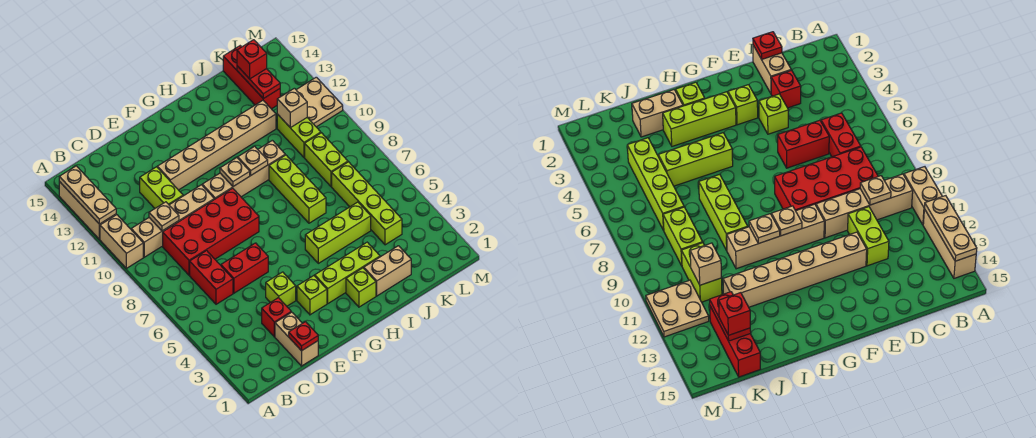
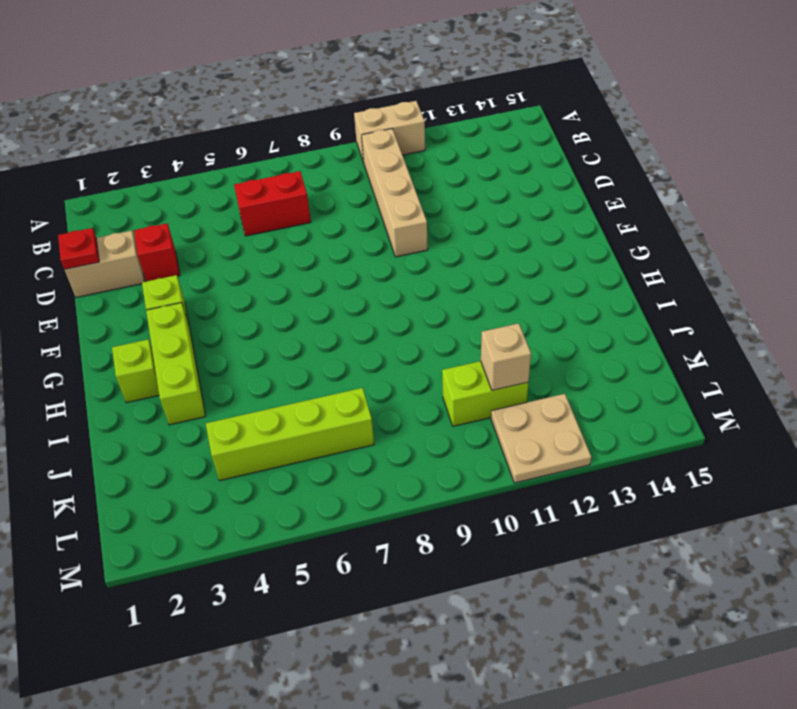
none -> tan 1x3 brick [59,182,116,239]
none -> red 2x4 brick [163,188,259,275]
none -> red 1x2 brick [221,243,268,293]
none -> lime 1x2 brick [140,167,183,208]

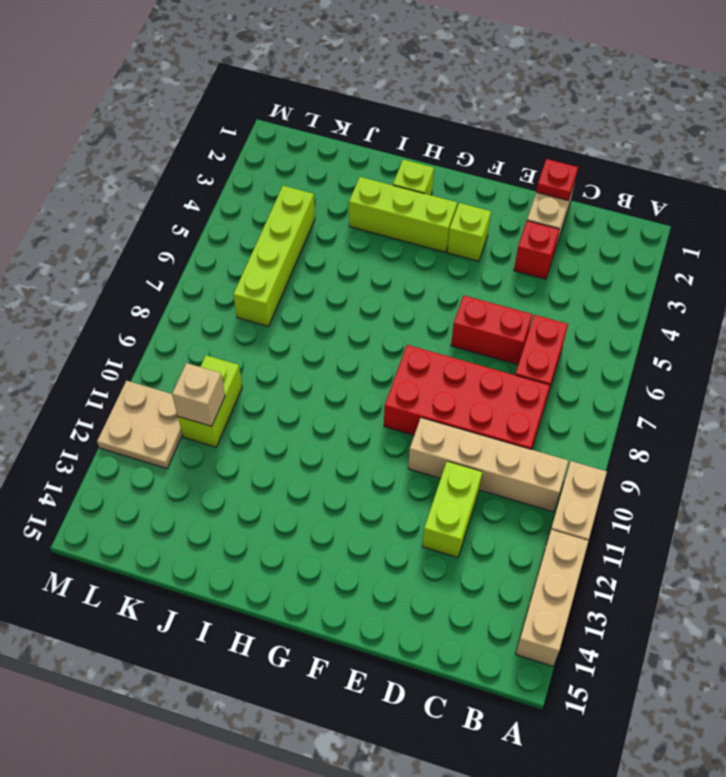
none -> lime 1x1 brick [266,272,296,306]
none -> tan 1x6 brick [157,101,276,190]
none -> tan 1x4 brick [202,140,285,199]
none -> lime 1x3 brick [305,202,371,263]

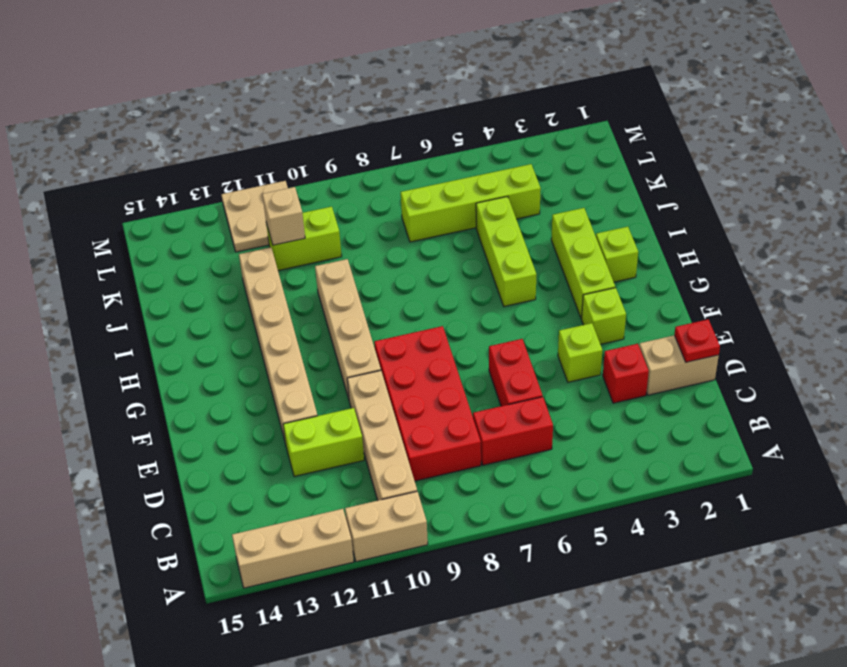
none -> tan 1x2 brick [364,246,411,296]
none -> lime 1x3 brick [269,155,326,223]
none -> lime 1x2 brick [305,133,348,186]
none -> red 1x3 brick [223,46,280,109]

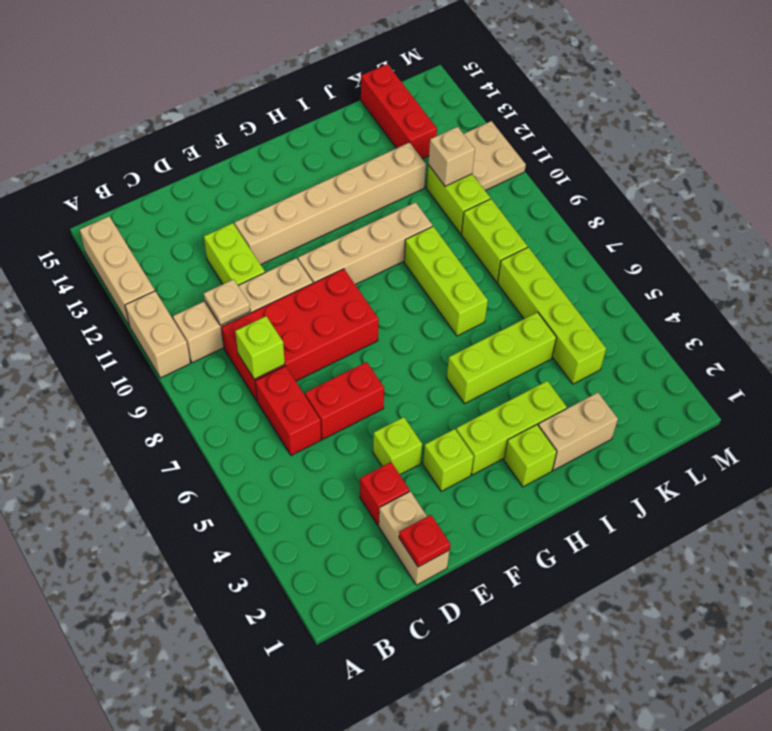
lime 1x1 brick [235,316,285,379] -> none
none -> tan 1x3 plate [59,166,116,224]
none -> tan 1x1 plate [220,158,250,186]
none -> tan 1x1 plate [238,146,268,175]
none -> red 1x2 plate [237,66,280,99]

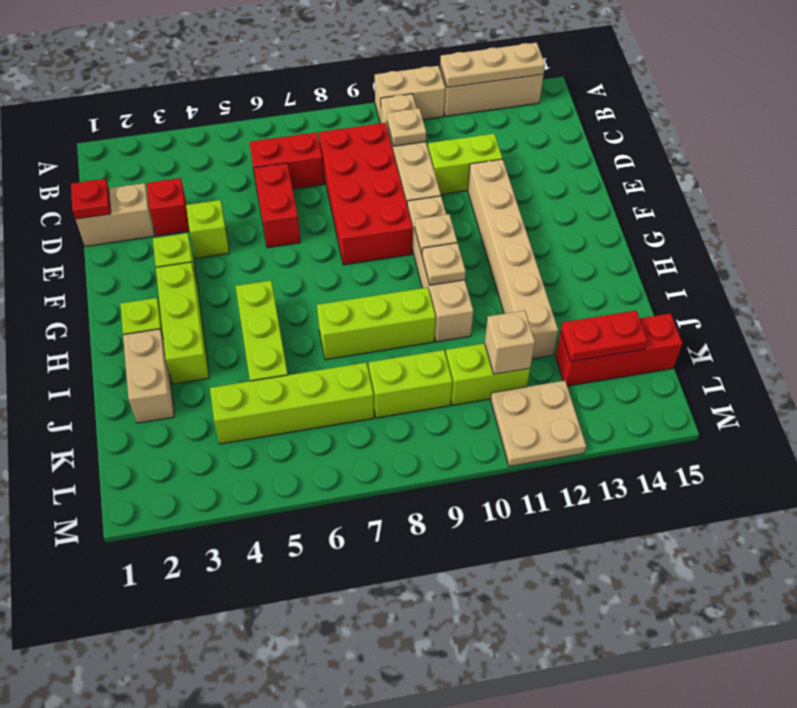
none -> red 1x1 brick [237,40,267,79]

